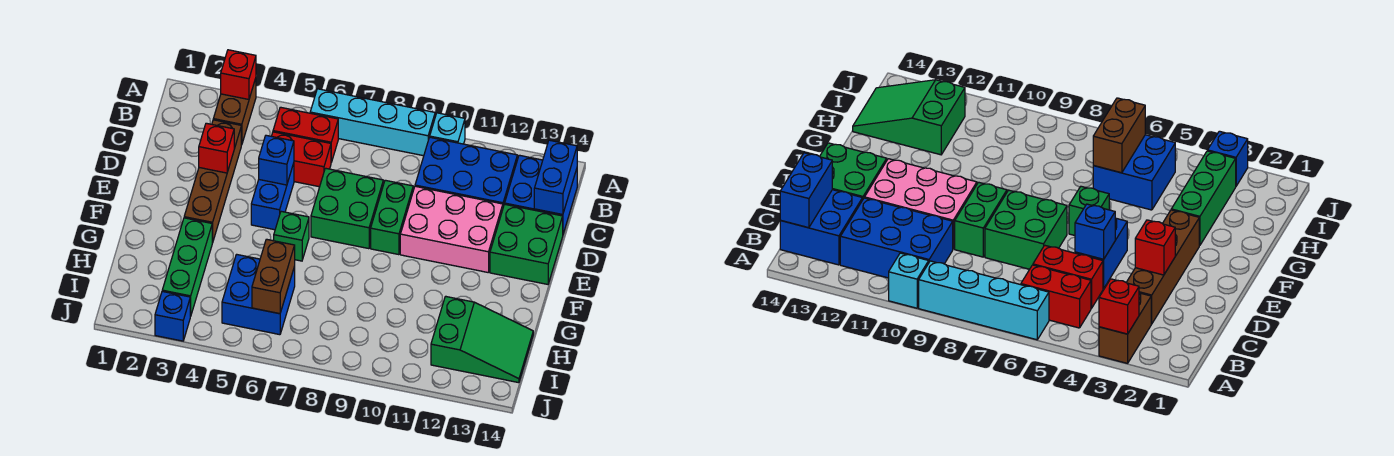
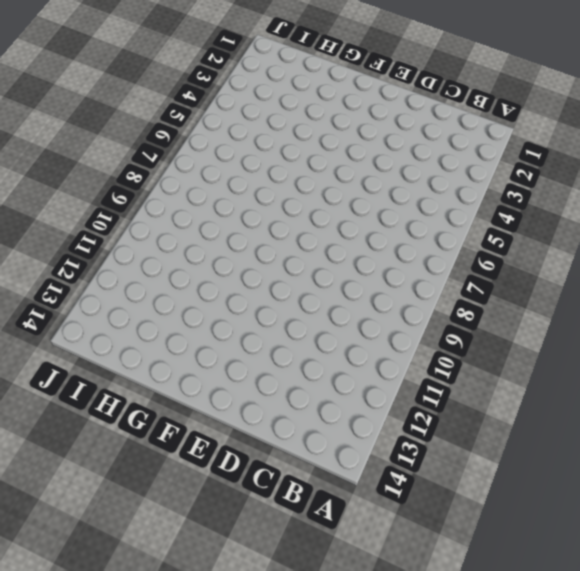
none -> brown 1x2 brick [213,78,256,145]
none -> cyan 1x4 brick [310,89,435,156]
none -> cyan 1x1 brick [430,113,465,144]

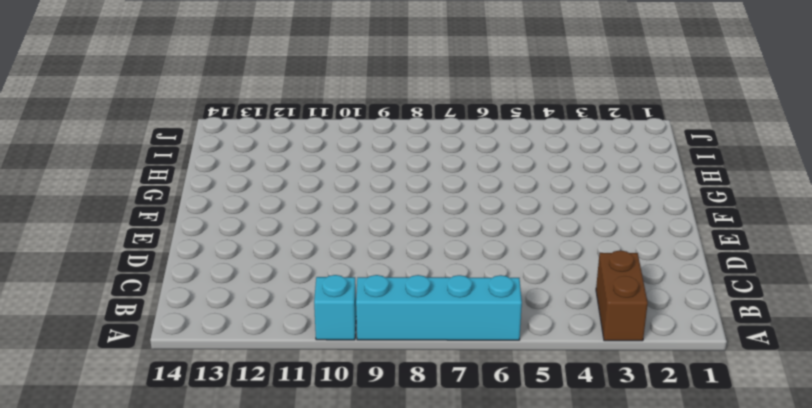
none -> red 1x2 brick [273,107,338,162]
none -> blue 2x3 brick [415,137,517,207]
none -> blue 2x2 brick [505,155,577,234]

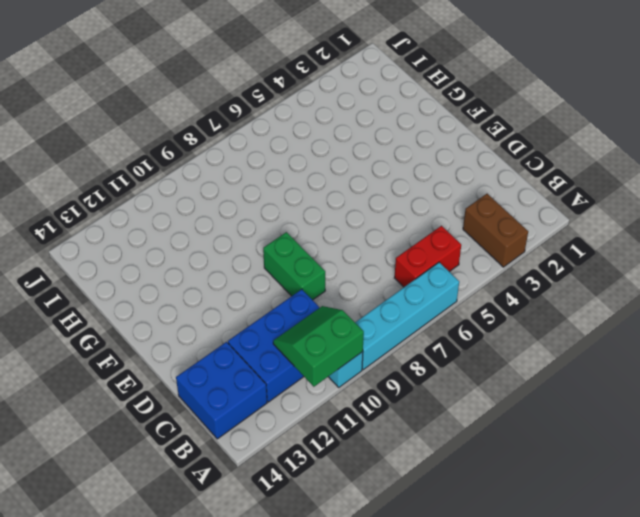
green 2x2 slope [273,306,364,387] -> none
none -> brown 1x4 brick [184,120,241,243]
none -> red 1x2 brick [272,132,331,187]
none -> blue 1x2 brick [251,163,294,230]

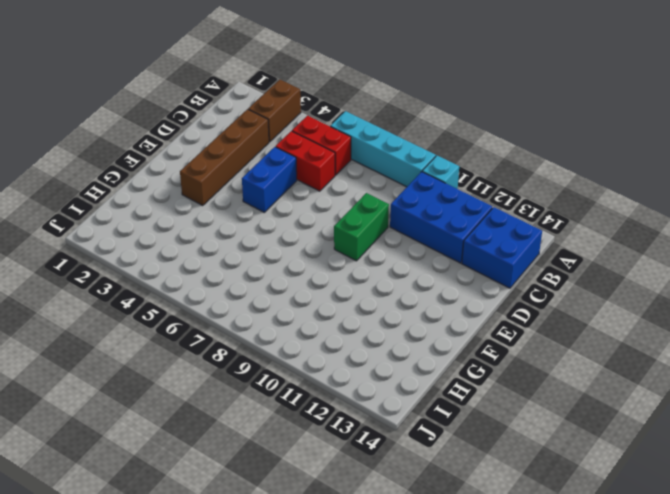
none -> green 2x2 brick [311,168,383,249]
none -> pink 2x3 brick [400,186,503,272]
none -> green 2x2 brick [490,204,563,284]

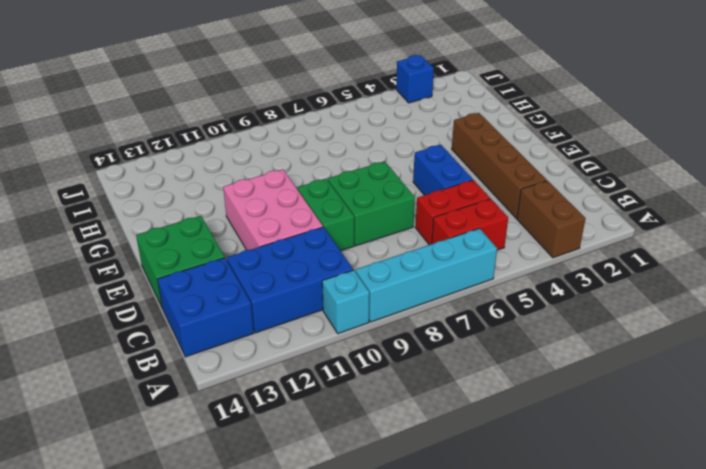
pink 2x3 brick [223,169,323,250] -> pink 2x3 brick turned to [400,186,503,272]
none -> green 1x1 brick [274,211,309,261]
none -> green 1x3 brick [162,218,212,316]
none -> blue 2x2 brick [222,254,295,335]

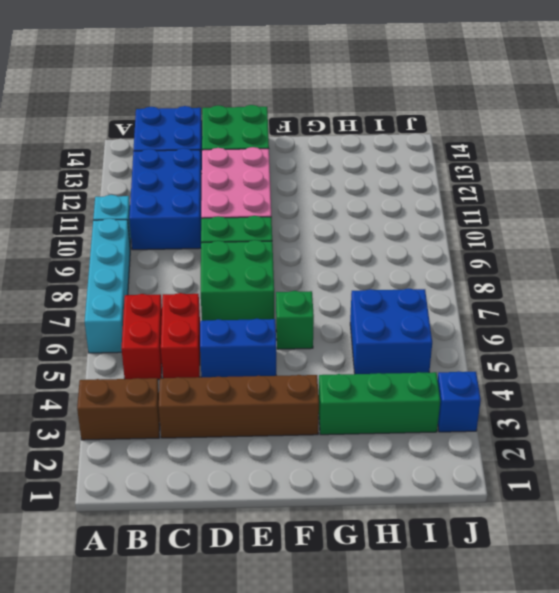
none -> green 2x3 slope [431,296,533,383]
none -> red 1x1 brick [221,50,256,99]
none -> blue 1x2 brick [534,140,577,215]

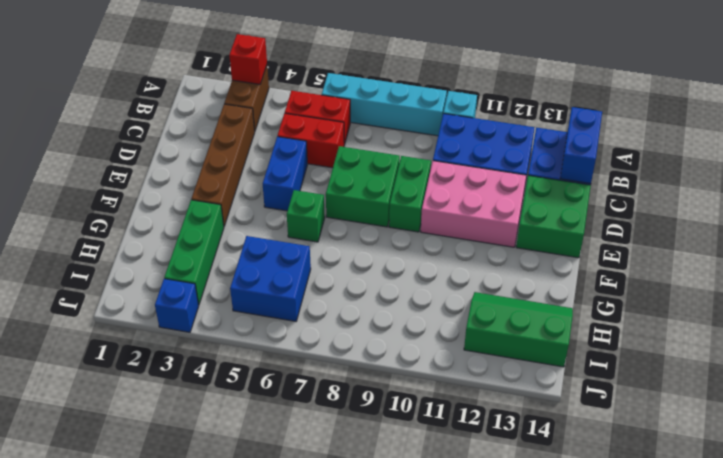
green 2x3 slope [464,292,573,367] -> green 2x3 slope turned to [431,296,533,383]
none -> red 1x1 brick [199,123,234,173]
none -> blue 1x1 brick [259,135,294,185]
none -> brown 1x2 brick [252,239,295,314]

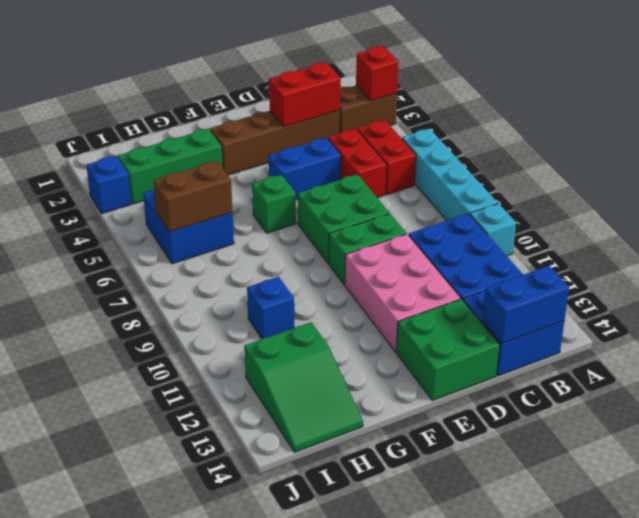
red 1x2 brick [269,62,341,127] -> red 1x1 brick [199,123,234,173]
blue 1x1 brick [247,277,294,339] -> blue 1x1 brick moved to [259,135,294,185]

